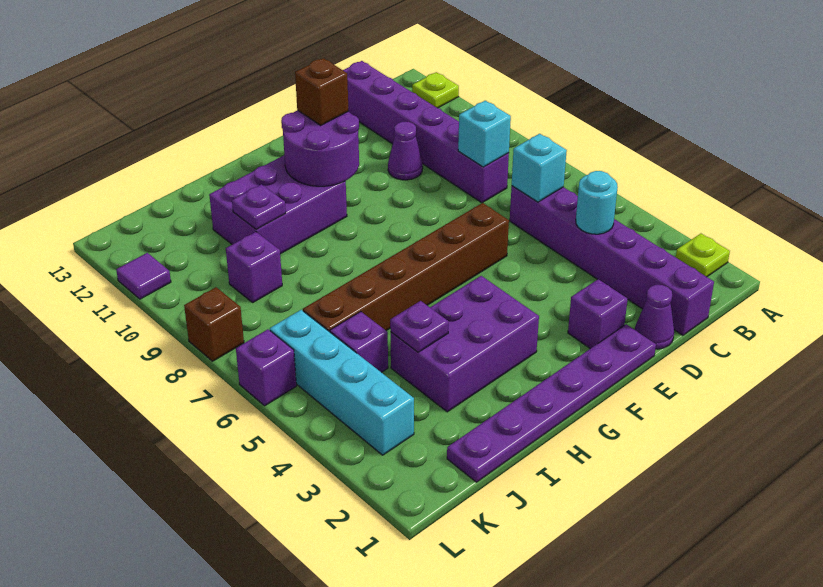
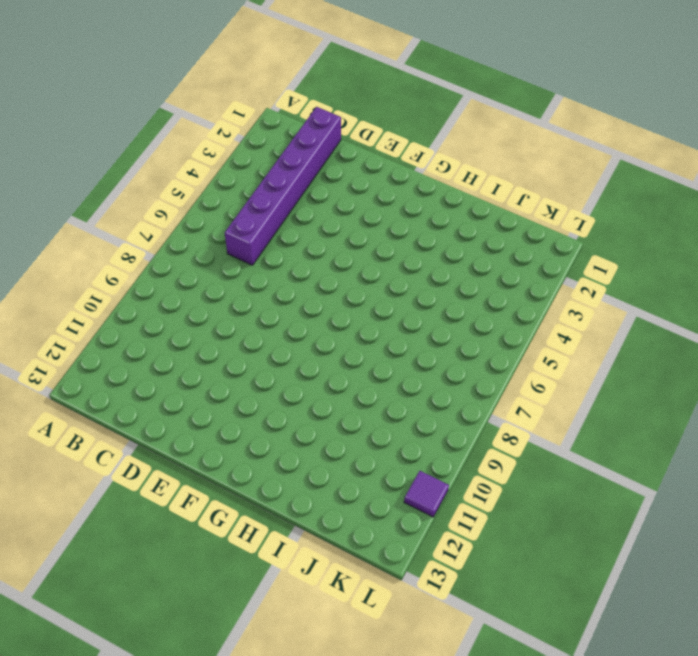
none -> lime 1x1 plate [676,234,730,277]
none -> lime 1x1 plate [412,72,459,108]
none -> purple 1x6 brick [343,61,509,203]

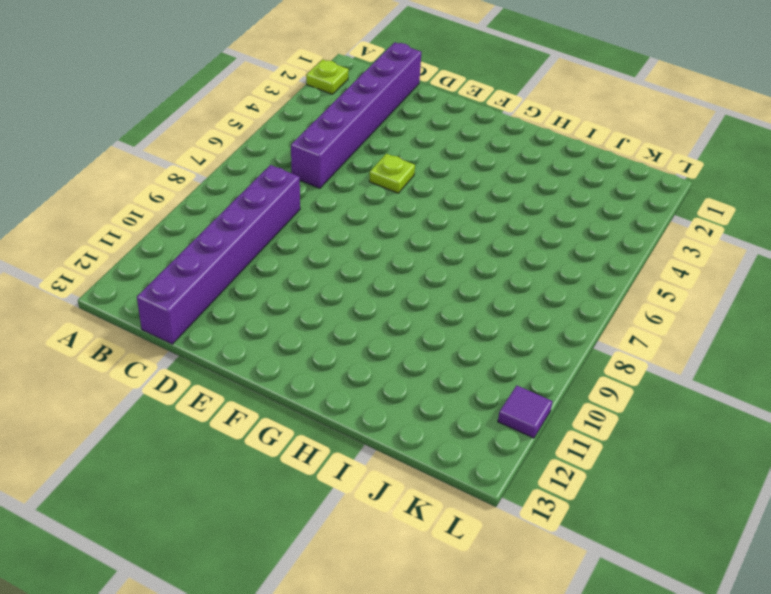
lime 1x1 plate [369,154,415,193] -> lime 1x1 plate moved to [412,72,459,108]
none -> purple 1x1 cone [635,285,674,349]
none -> purple 1x1 cone [388,122,423,180]
none -> purple 1x6 plate [447,324,656,482]

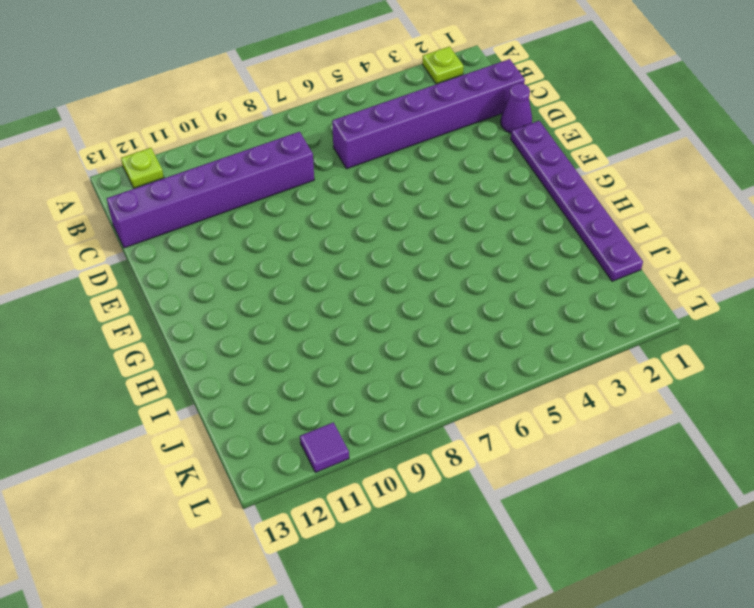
none -> purple 1x1 cone [388,122,423,180]
none -> purple 1x1 brick [568,279,628,349]
none -> brown 1x6 brick [303,203,509,332]

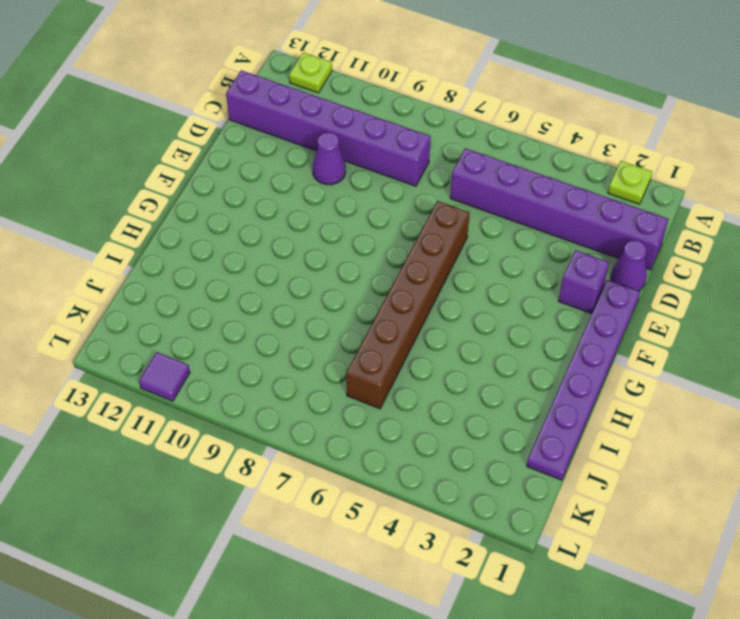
none -> purple 2x3 brick [391,276,539,412]
none -> purple 2x3 brick [209,155,347,254]
none -> purple 1x1 brick [330,312,388,372]

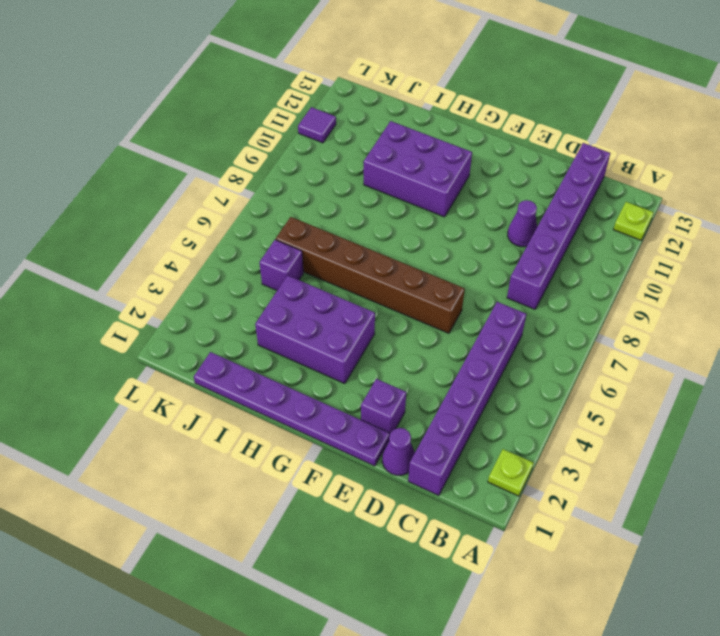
none -> purple 1x1 brick [226,232,282,302]
none -> cyan 1x4 brick [270,310,414,455]
none -> purple 1x1 brick [236,329,296,406]

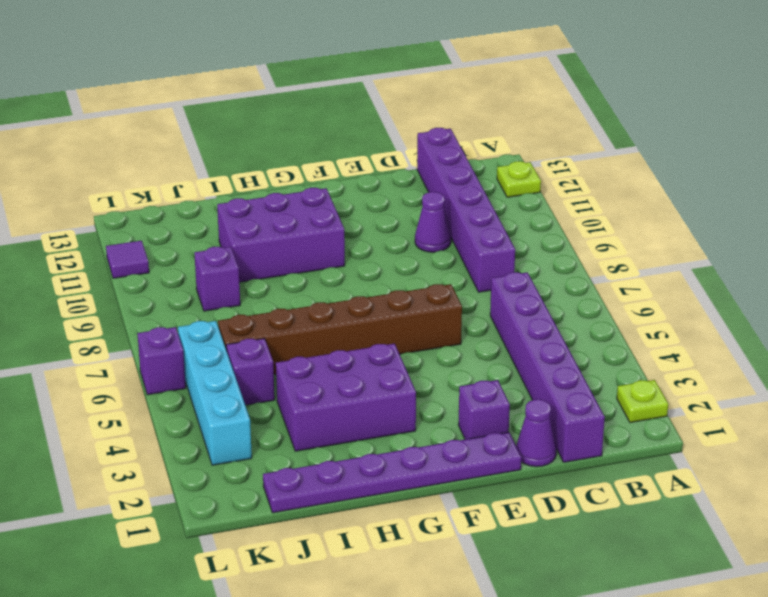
none -> brown 1x1 brick [184,287,244,361]
none -> cyan 1x1 round brick [576,171,618,234]
none -> cyan 1x1 brick [512,134,567,202]

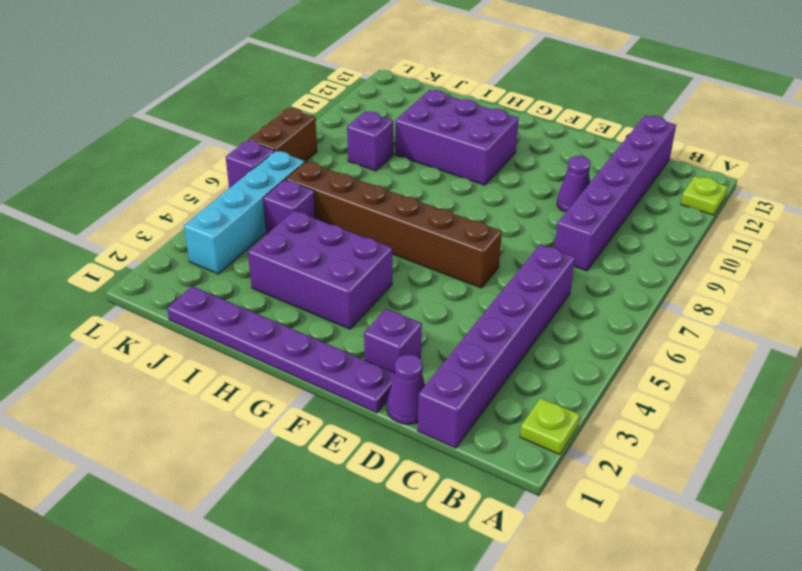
brown 1x2 brick [248,108,317,162] -> brown 1x1 brick [184,287,244,361]
none -> purple 1x1 tile [116,253,171,299]
none -> cyan 1x1 round brick [576,171,618,234]
none -> cyan 1x1 brick [512,134,567,202]

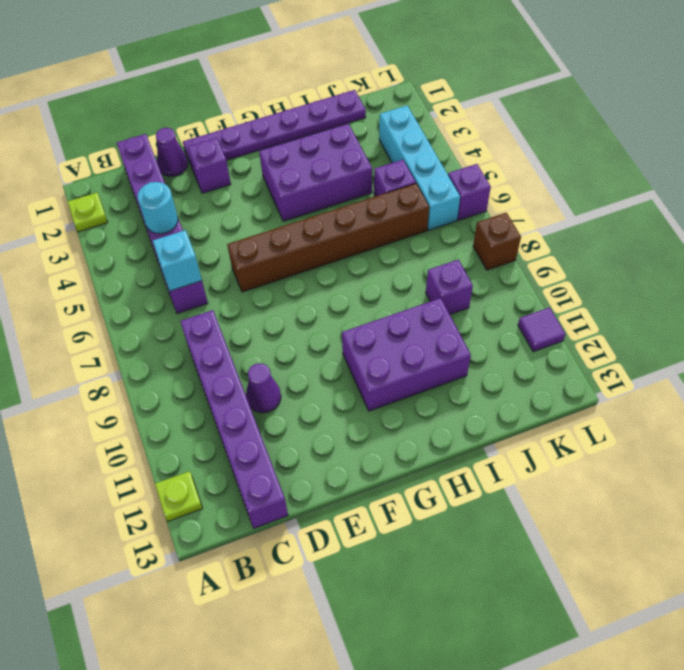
none -> cyan 1x1 brick [458,101,511,167]
none -> purple 2x2 round brick [281,110,359,186]
none -> purple 1x1 plate [390,301,449,352]

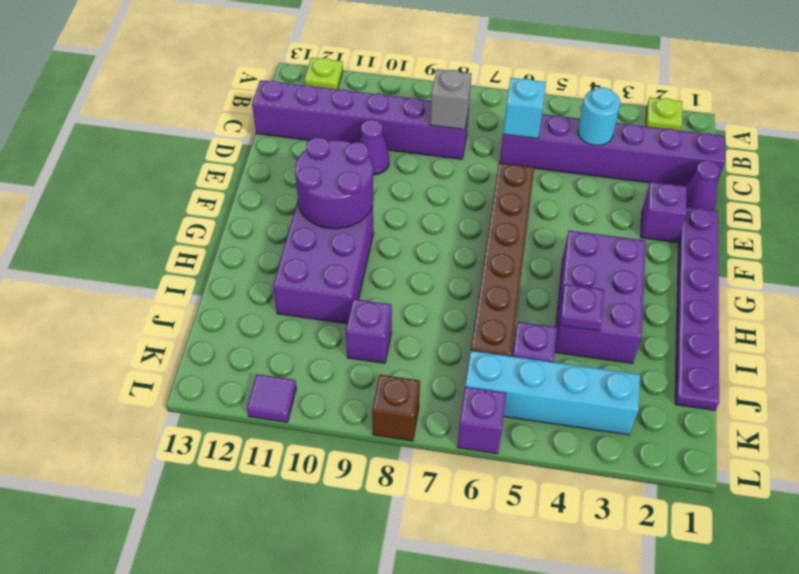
grey 1x1 brick [430,69,472,130] -> cyan 1x1 brick [458,101,511,167]
none -> purple 1x1 plate [232,184,286,229]
none -> brown 1x1 brick [295,58,348,125]

